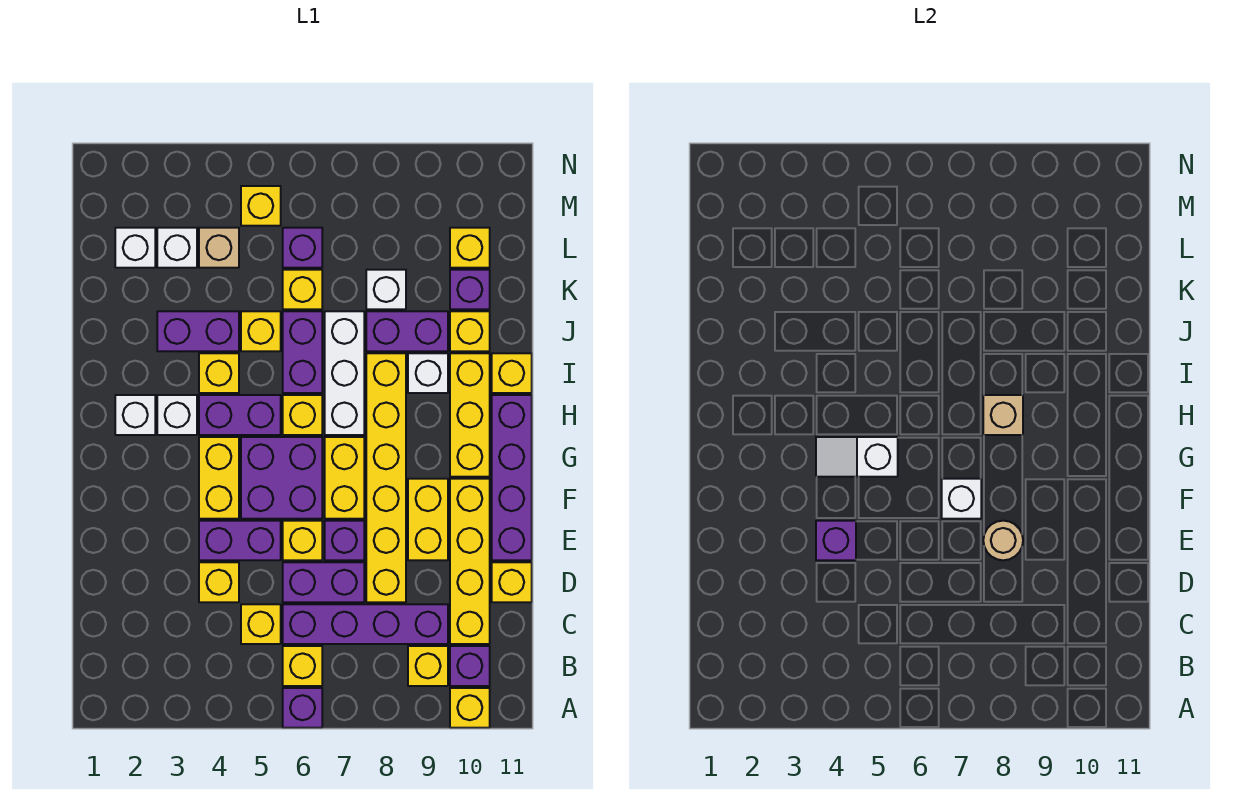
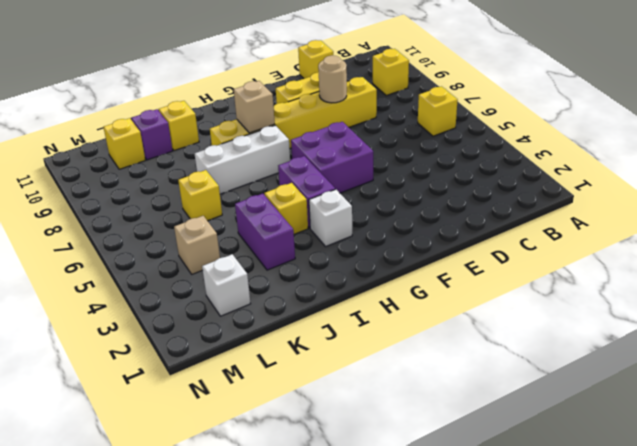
none -> purple 1x1 brick [283,688,322,728]
none -> yellow 1x1 brick [450,688,490,728]
none -> purple 1x1 brick [450,646,490,686]
none -> yellow 1x1 brick [241,604,281,644]

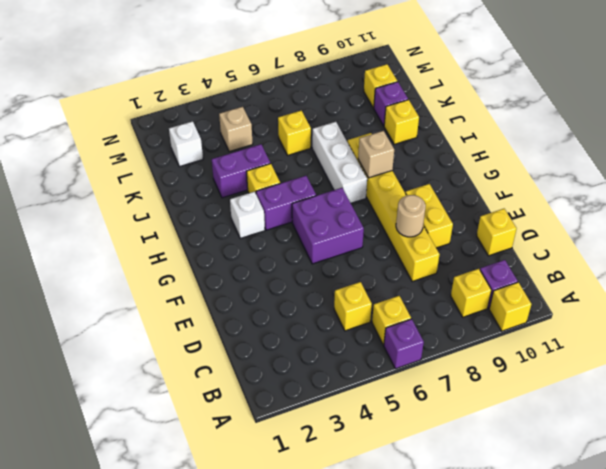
none -> purple 1x4 brick [283,604,448,644]
none -> yellow 1x4 brick [450,479,490,644]
none -> yellow 1x1 brick [199,562,239,602]
none -> purple 1x2 brick [283,562,364,602]

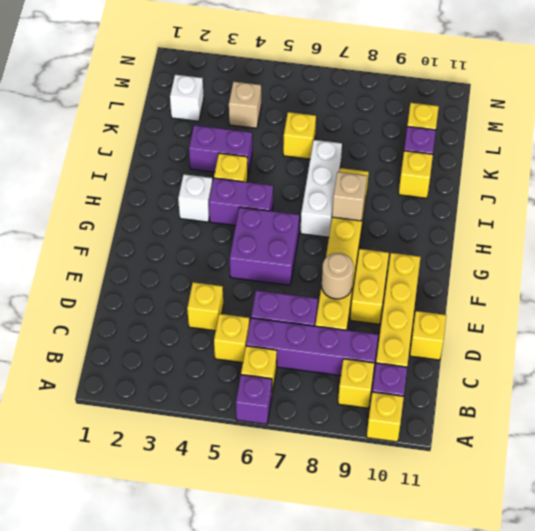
none -> purple 1x2 brick [199,521,281,560]
none -> yellow 1x1 brick [283,521,322,560]
none -> purple 1x1 brick [325,521,364,560]
none -> purple 1x4 brick [492,395,532,560]

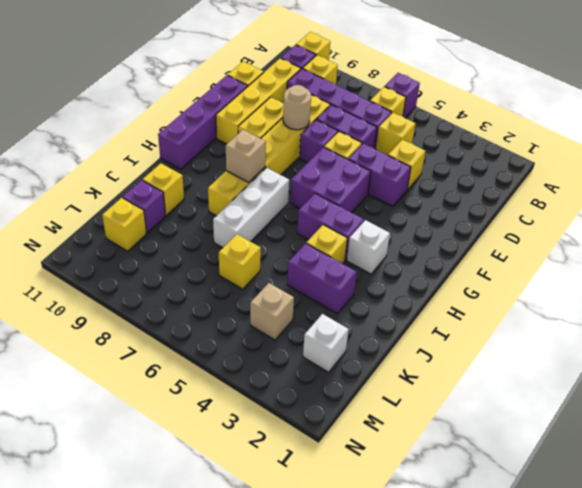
none -> yellow 1x2 brick [199,437,239,519]
none -> yellow 1x2 brick [325,437,364,519]
none -> yellow 1x3 brick [450,353,490,477]
none -> white 1x1 brick [115,395,155,435]

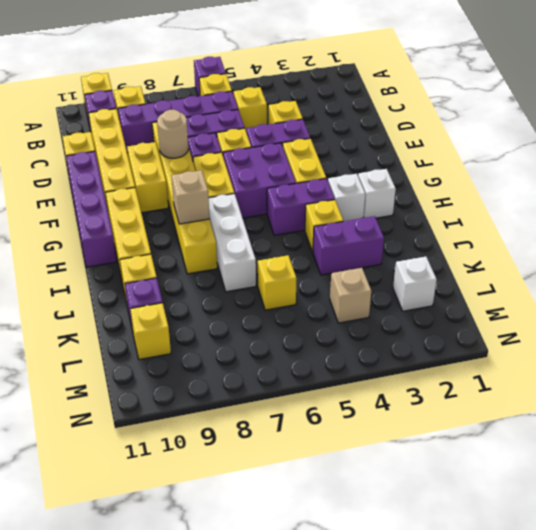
none -> yellow 1x1 brick [283,395,322,435]
none -> purple 1x2 brick [283,311,322,393]
none -> white 1x1 brick [408,353,448,393]
none -> yellow 1x1 brick [492,353,532,393]

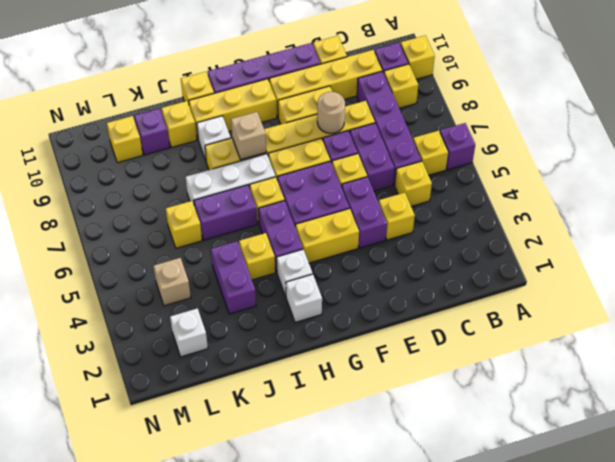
none -> yellow 1x1 brick [241,311,281,351]
none -> purple 1x2 brick [366,311,448,351]
none -> white 1x1 brick [366,270,406,309]
none -> white 1x1 brick [157,228,197,268]

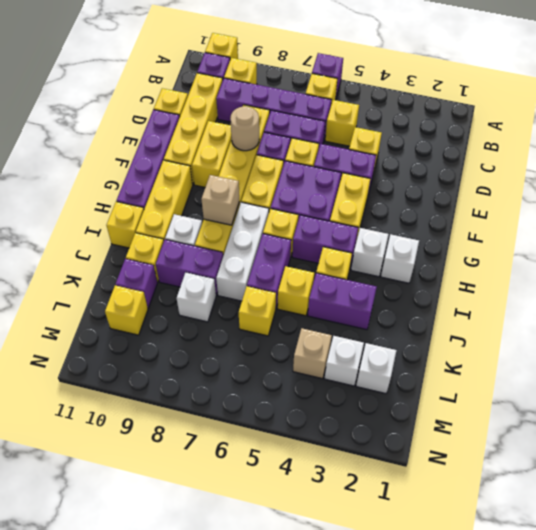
none -> purple 1x1 brick [283,228,322,268]
none -> yellow 1x1 brick [241,186,281,226]
none -> purple 1x1 brick [816,521,856,560]
none -> white 1x1 brick [942,479,981,519]

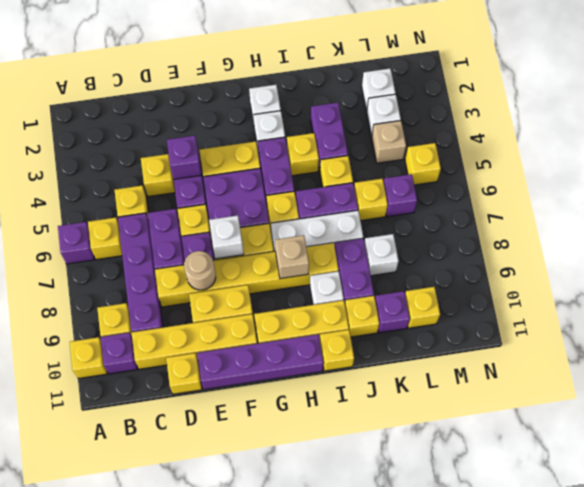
none -> white 1x2 slope [816,437,898,477]

